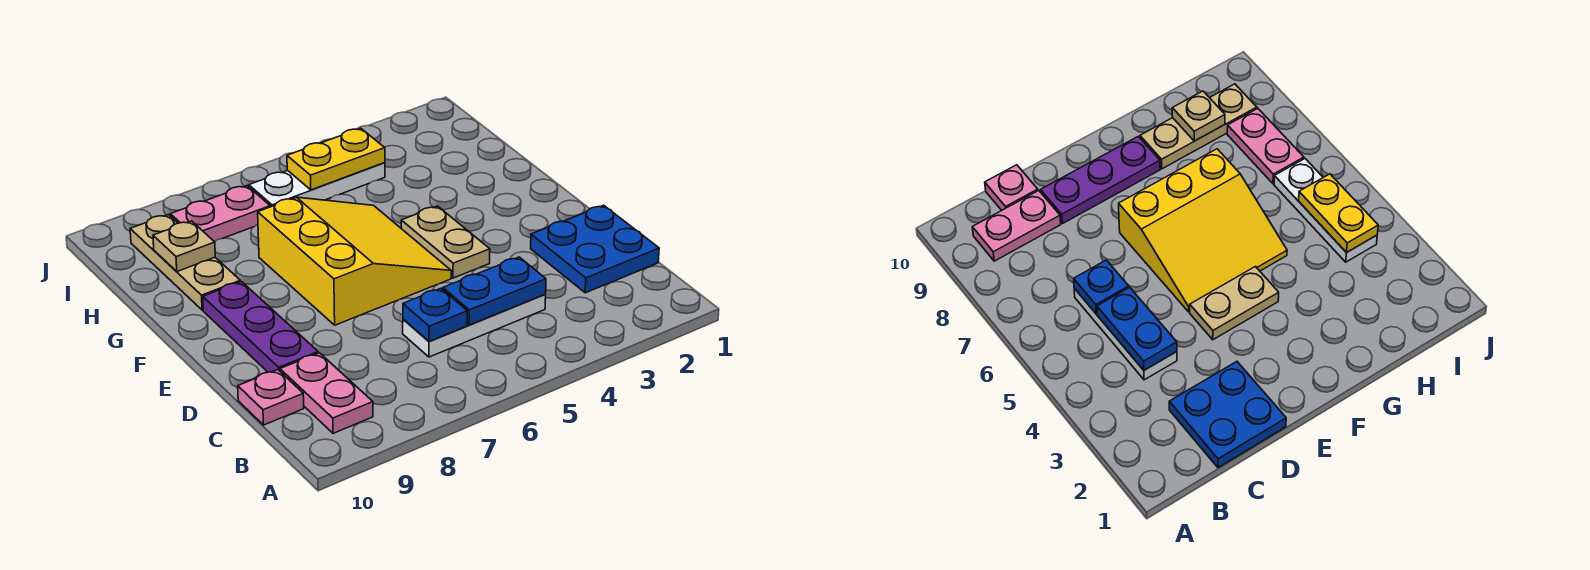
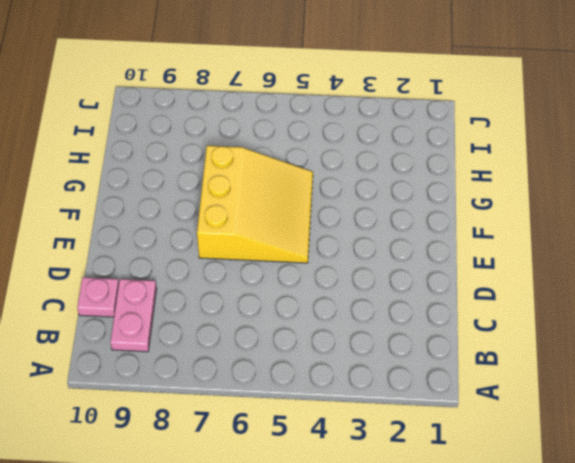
none -> blue 2x2 plate [531,205,659,293]
none -> white 1x3 plate [403,294,546,357]
none -> purple 1x3 plate [203,282,318,372]

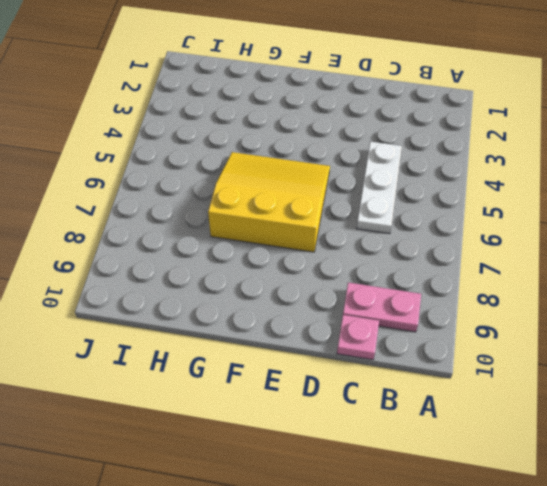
none -> blue 2x2 plate [531,205,659,293]
none -> purple 1x3 plate [203,282,318,372]
none -> tan 1x2 plate [401,206,490,278]

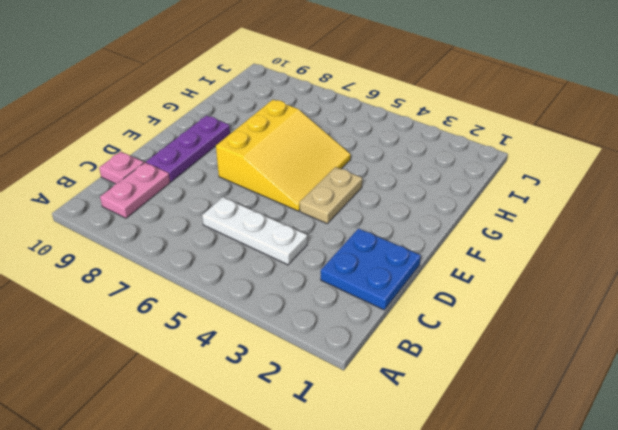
none -> tan 1x3 plate [130,215,240,310]
none -> white 1x3 plate [249,163,385,207]
none -> pink 1x2 plate [170,186,270,242]

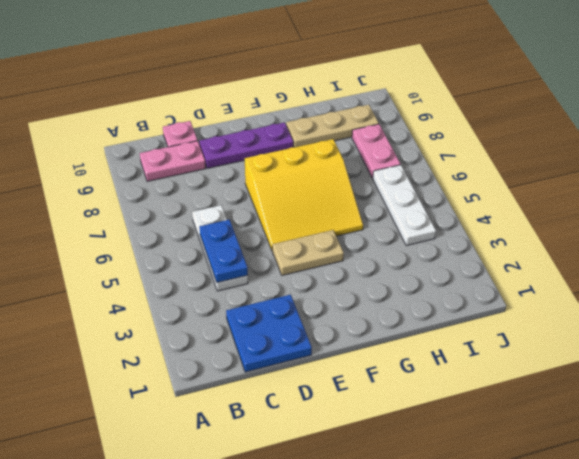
none -> blue 1x1 plate [403,288,467,341]
none -> tan 1x1 plate [153,221,215,271]
none -> yellow 1x2 plate [287,128,385,190]

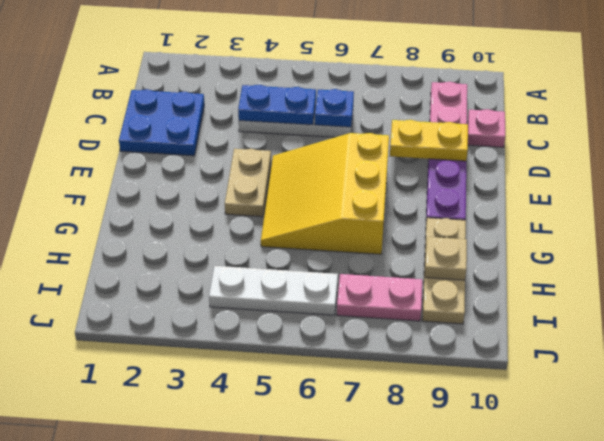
yellow 1x2 plate [390,120,468,161] -> yellow 1x2 plate moved to [287,128,385,190]

